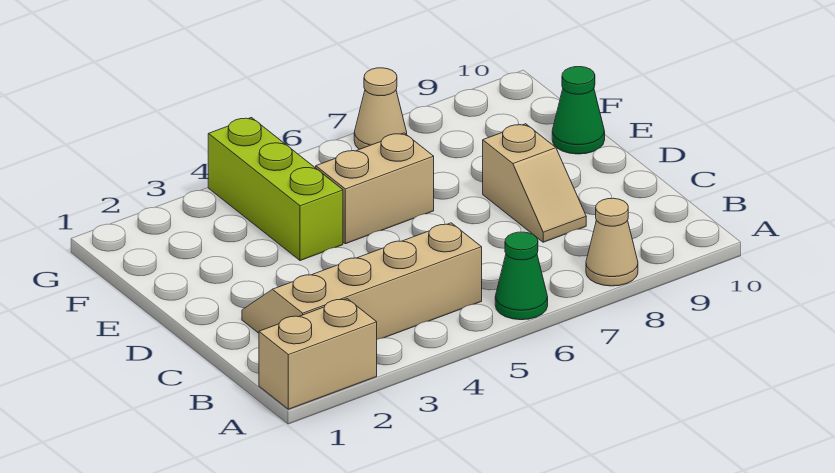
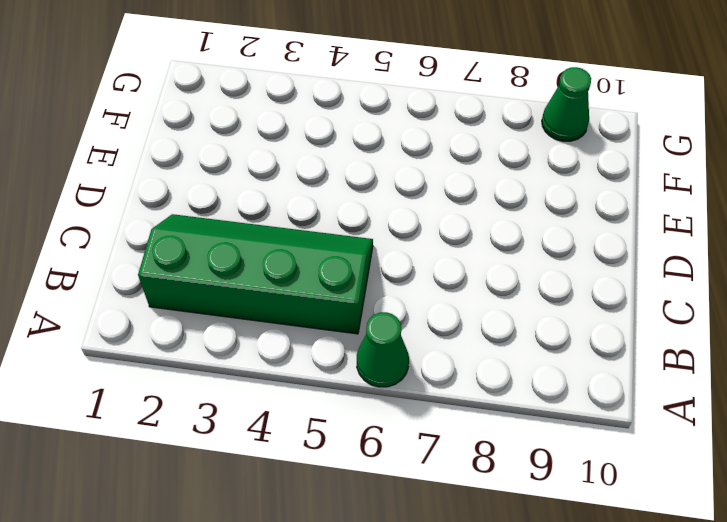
green 2x4 slope [138,214,373,334] -> tan 2x4 slope [242,223,482,339]
green 1x1 cone [542,67,591,141] -> green 1x1 cone moved to [552,67,605,154]
none -> tan 1x2 brick [259,299,377,409]
none -> tan 1x1 cone [586,198,638,286]

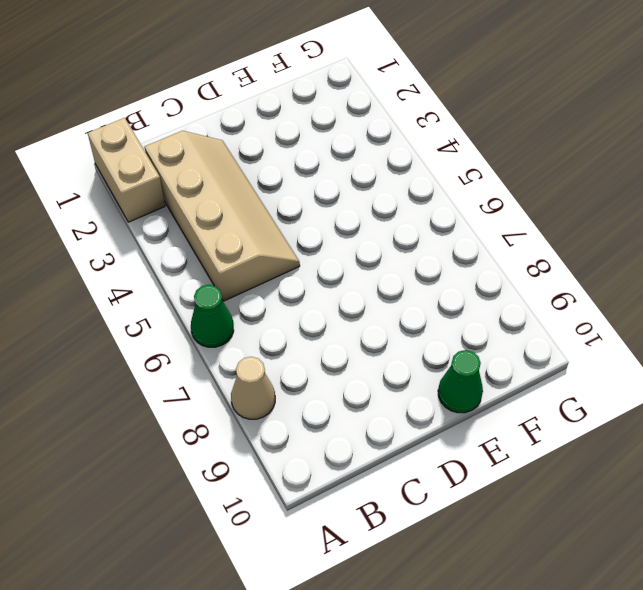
none -> tan 1x2 slope [483,124,586,242]
none -> lime 1x3 brick [208,118,343,261]

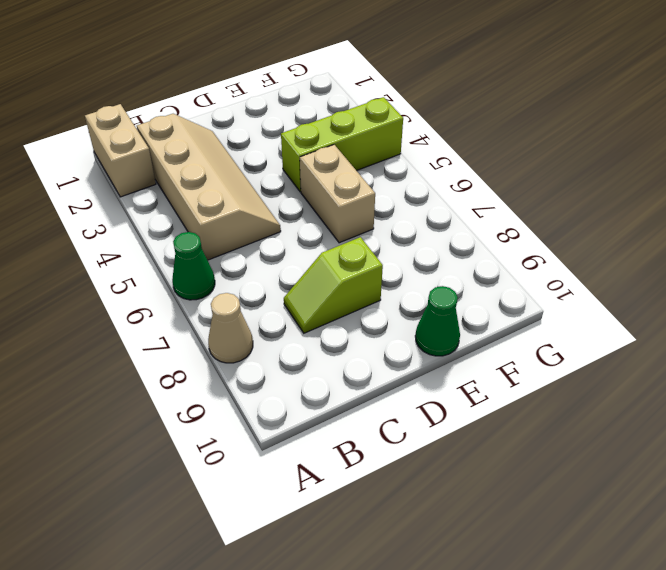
lime 1x2 slope [284,237,383,333] -> tan 1x2 slope [483,124,586,242]
none -> tan 1x1 cone [354,68,407,149]

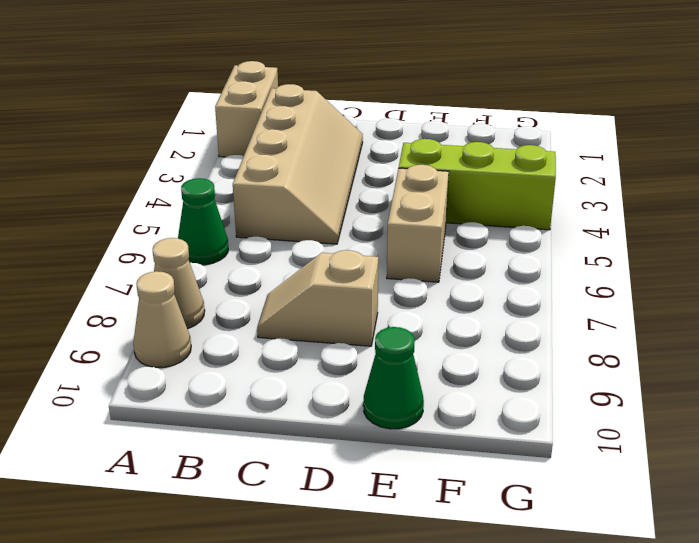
tan 1x1 cone [133,271,191,368] -> tan 1x1 cone moved to [354,68,407,149]

